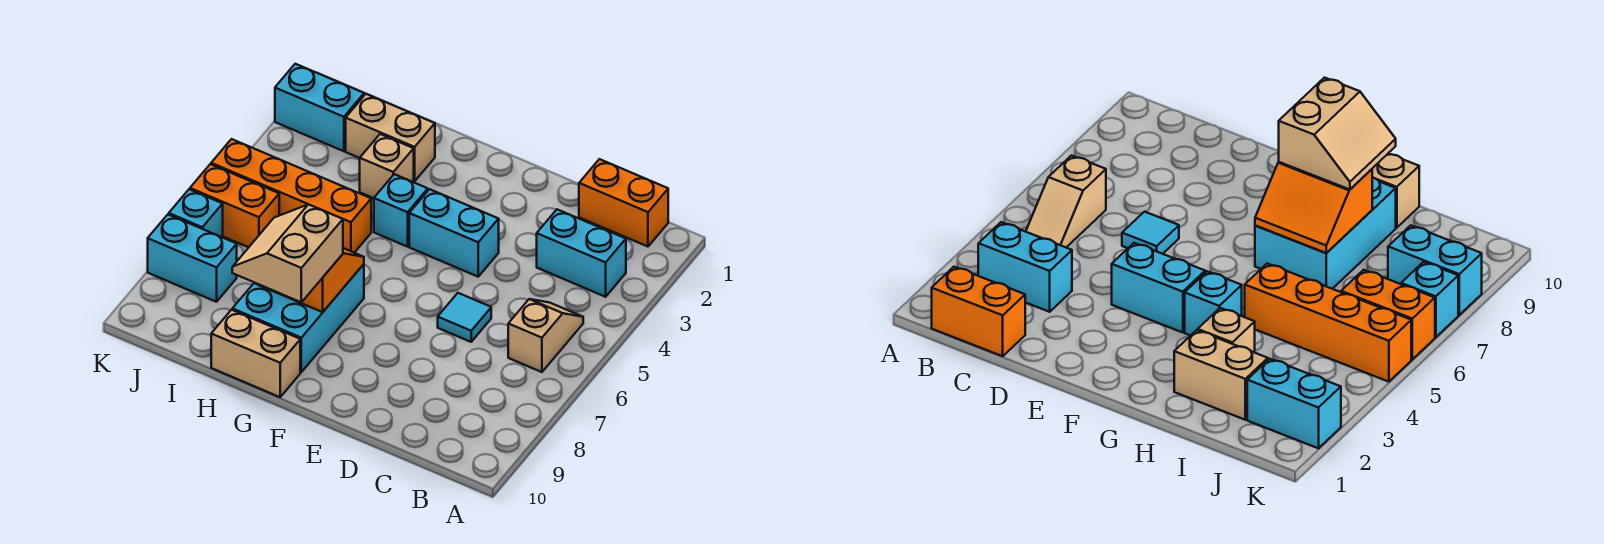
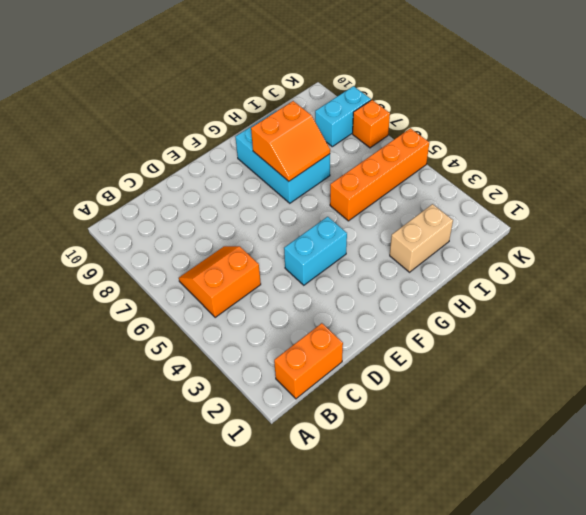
orange 2x2 slope [179,246,261,318] -> tan 1x2 slope [508,299,583,372]
orange 1x1 brick [353,100,390,148] -> cyan 1x1 brick [169,189,223,237]
none -> cyan 1x2 brick [537,209,626,297]
none -> cyan 1x1 tile [438,293,491,342]
none -> cyan 1x1 brick [374,174,428,247]

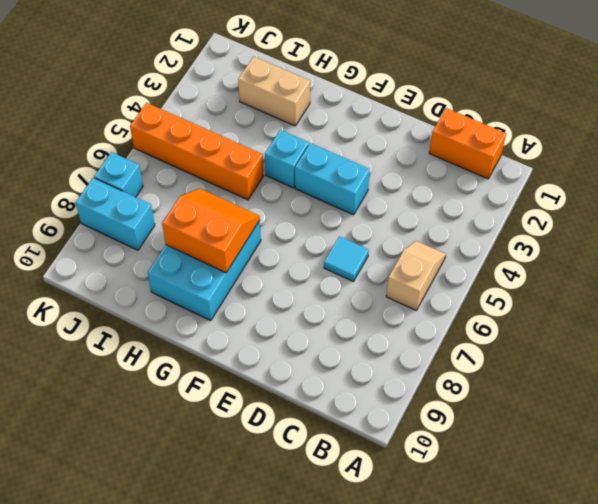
none -> cyan 1x2 brick [537,209,626,297]
none -> tan 1x2 brick [211,310,300,397]
none -> tan 1x1 brick [360,134,414,198]

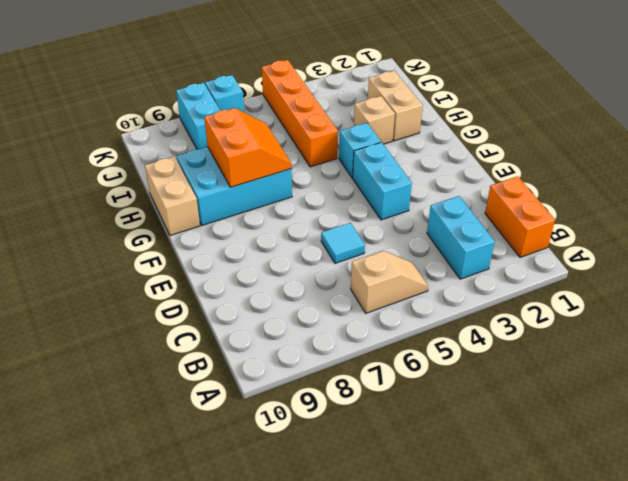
none -> cyan 1x2 brick [275,64,364,151]
none -> orange 1x2 brick [190,164,279,247]
none -> tan 2x2 slope [232,204,343,302]

